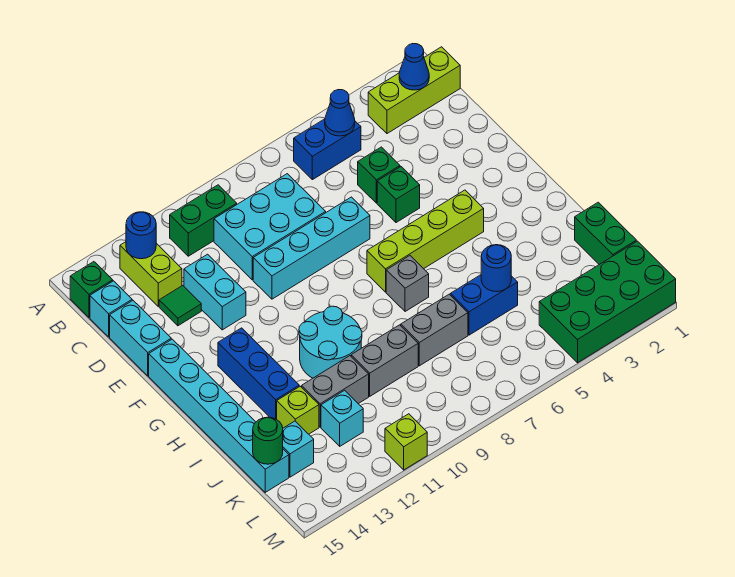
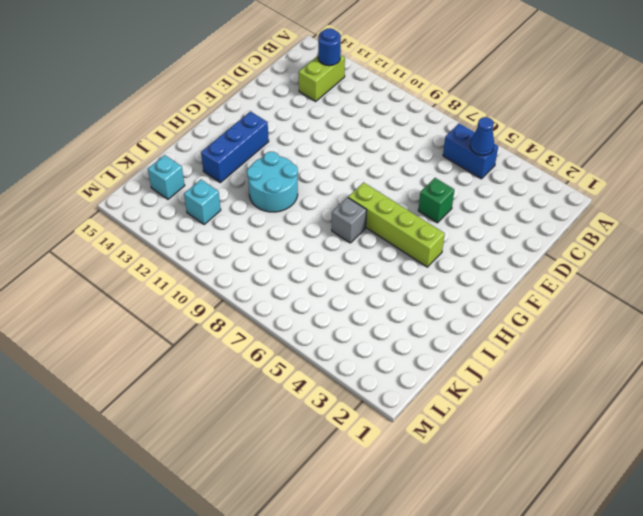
none -> lime 1x3 brick [368,47,460,134]
none -> green 1x2 brick [170,185,237,256]
none -> green 1x1 brick [70,262,113,318]
none -> cyan 2x3 brick [214,174,326,280]

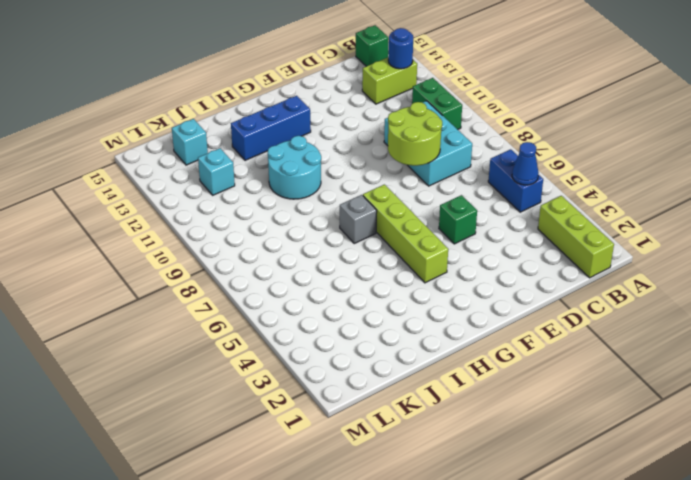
lime 2x2 round brick [388,102,442,166] -> none
none -> cyan 1x1 brick [90,281,132,337]
none -> green 1x1 brick [358,147,400,203]
none -> cyan 1x2 brick [184,254,246,330]
none -> green 1x1 tile [159,285,201,326]

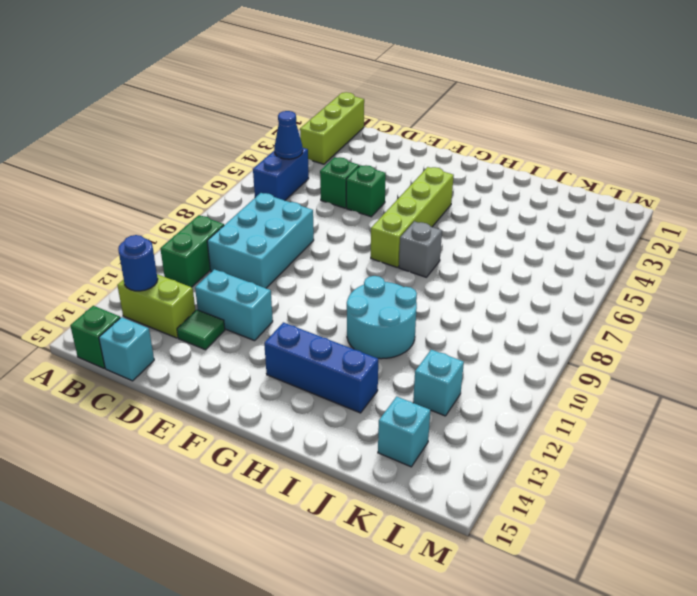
none -> cyan 1x2 brick [110,300,171,376]
none -> cyan 1x4 brick [253,197,370,299]
none -> cyan 1x6 brick [149,339,289,492]
none -> green 1x2 brick [575,202,636,264]

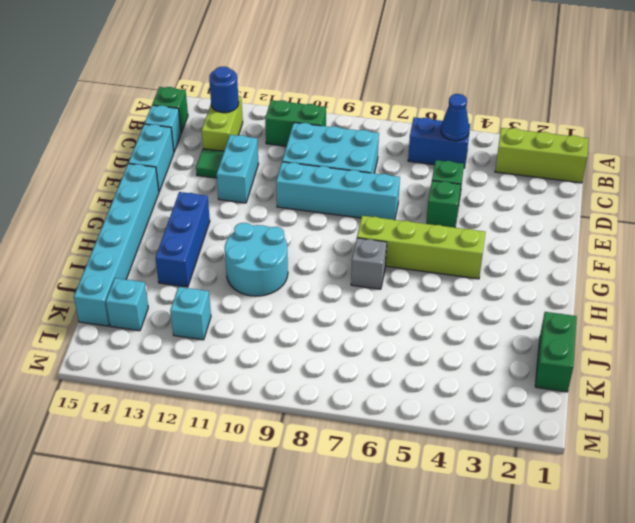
none -> blue 1x2 brick [450,275,518,335]
none -> grey 1x2 brick [401,294,468,366]
none -> grey 1x2 brick [351,325,418,396]
none -> grey 1x2 brick [302,356,369,427]

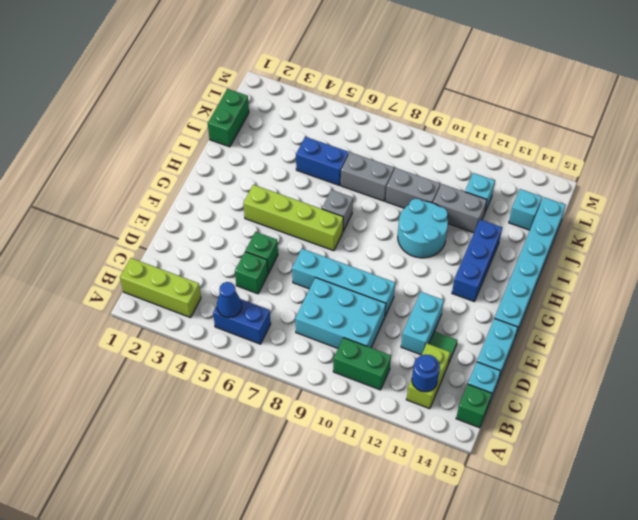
none -> lime 1x1 brick [277,386,319,434]
none -> green 2x4 brick [539,241,676,363]
none -> lime 1x1 brick [385,414,427,470]
none -> blue 1x1 cone [399,44,429,90]

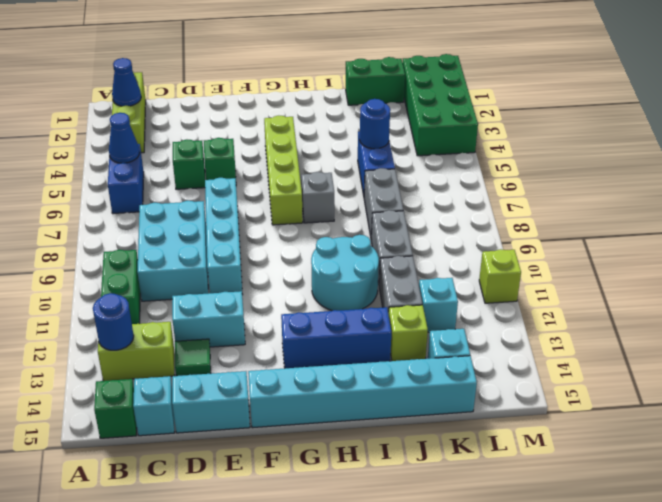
none -> green 1x1 round brick [253,417,283,464]

